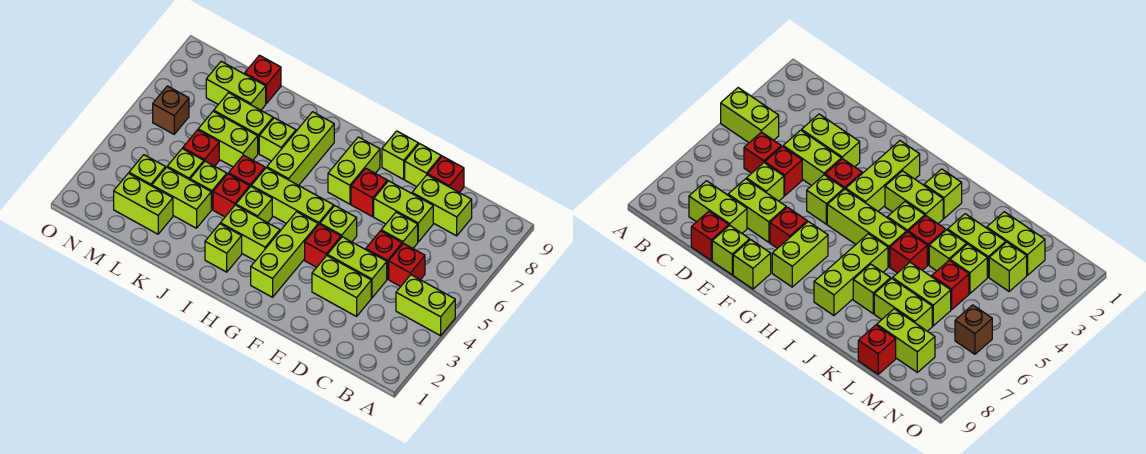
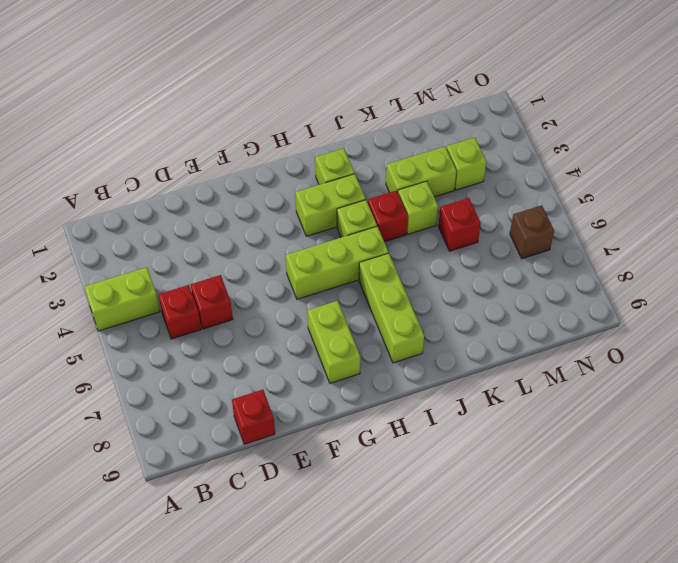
none -> lime 1x2 brick [412,175,472,236]
none -> lime 1x2 brick [312,256,371,316]
none -> lime 1x2 brick [327,237,387,298]
none -> lime 1x1 brick [381,212,418,248]

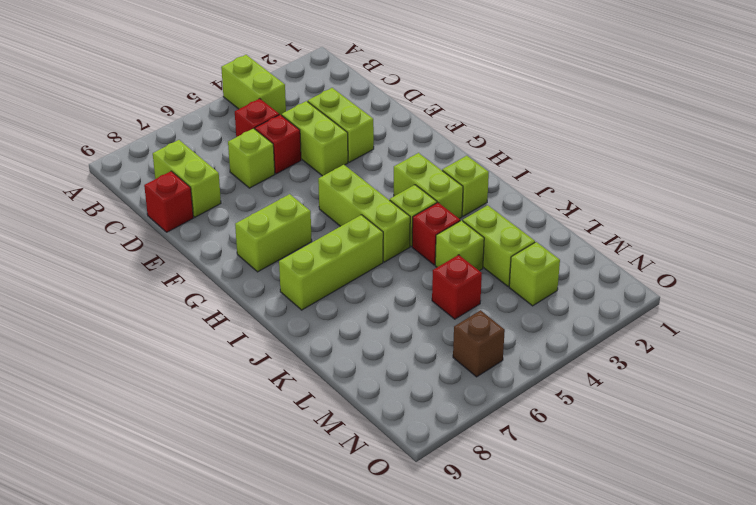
none -> lime 1x2 brick [374,181,433,242]
none -> lime 1x1 brick [405,144,441,187]
none -> red 1x1 brick [305,224,341,267]
none -> lime 1x1 brick [320,206,357,242]

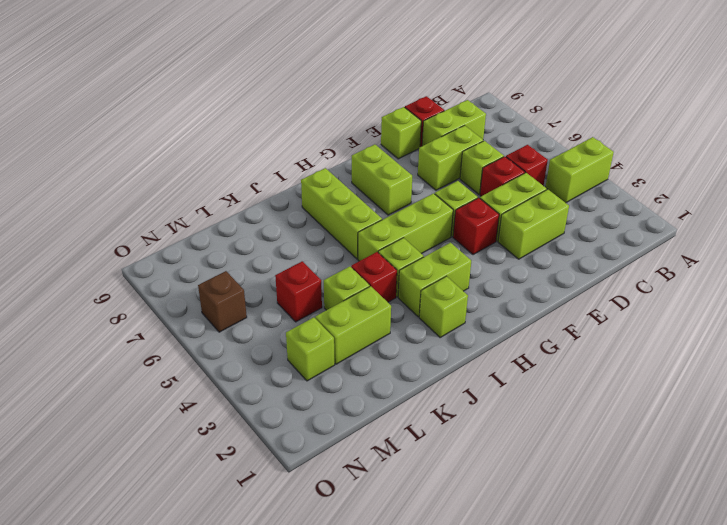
none -> red 1x1 brick [351,168,387,217]
none -> lime 1x1 brick [382,131,418,179]
none -> lime 1x3 brick [251,212,318,297]
none -> red 1x1 brick [229,155,265,186]

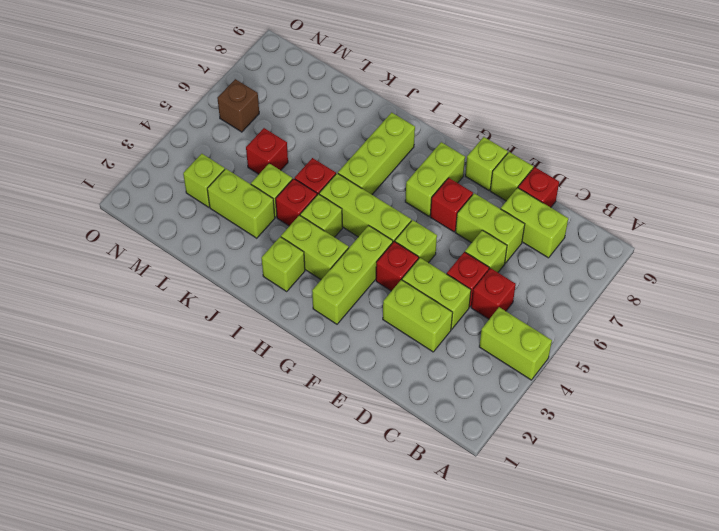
none -> lime 1x1 brick [259,118,296,161]
none -> lime 1x2 brick [198,111,258,167]
none -> lime 1x2 brick [214,93,273,153]
none -> lime 1x2 brick [114,173,173,234]

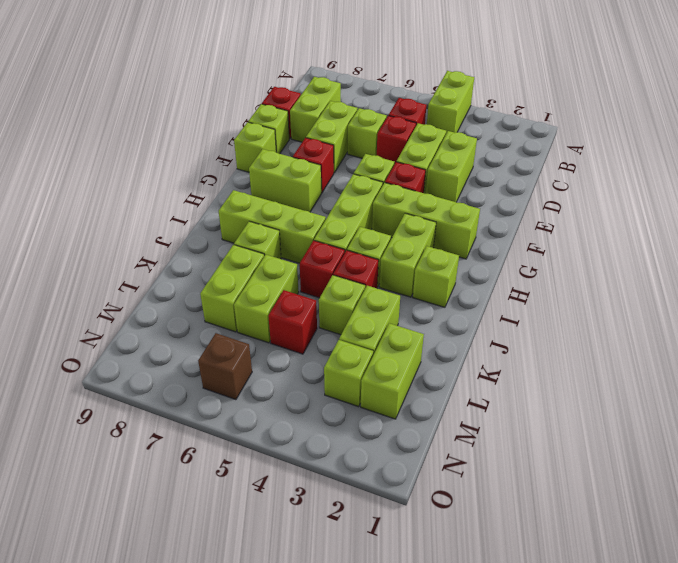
none -> lime 1x1 brick [167,149,204,180]
none -> lime 1x2 brick [206,61,266,110]
none -> red 1x1 brick [245,55,281,103]

